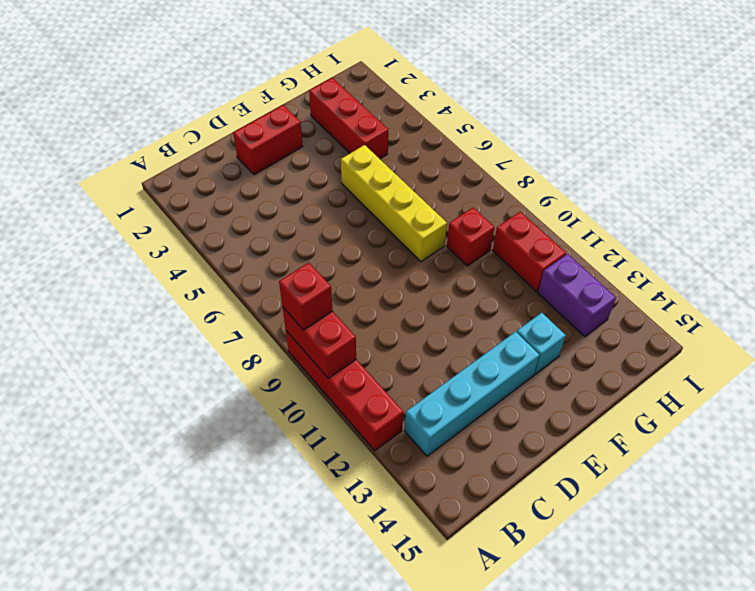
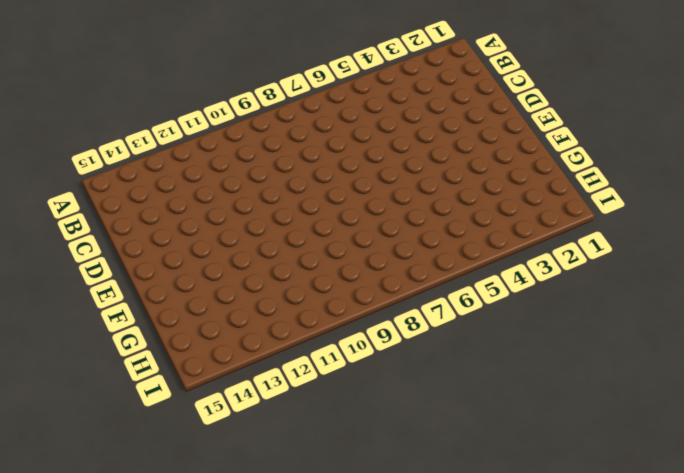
none -> red 1x4 brick [286,331,403,451]
none -> cyan 1x4 brick [405,332,540,456]

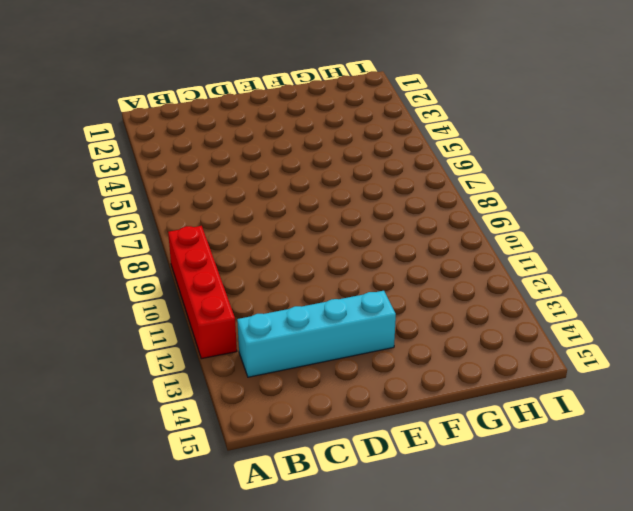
none -> red 1x2 brick [233,105,303,175]
none -> yellow 1x4 brick [341,145,447,262]

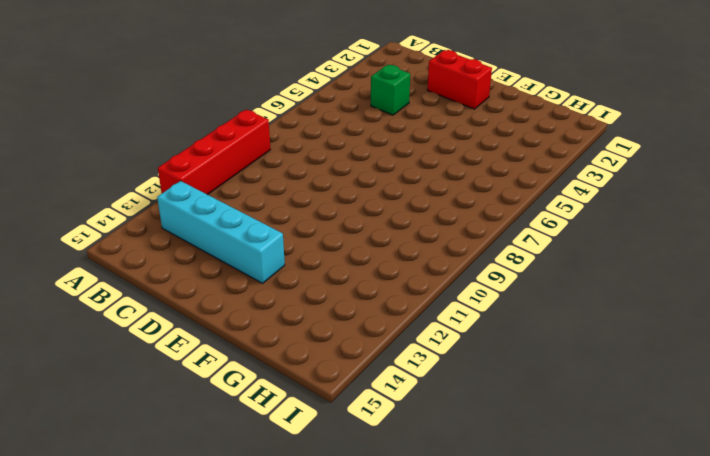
green 1x1 brick [371,65,410,115] -> none
none -> yellow 1x4 brick [341,145,447,262]
none -> cyan 1x1 brick [517,313,566,374]

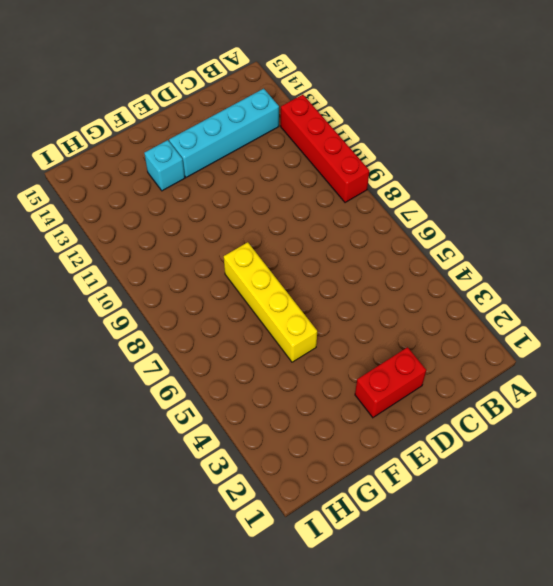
none -> red 1x3 brick [309,78,388,159]
none -> red 1x1 brick [447,208,494,266]

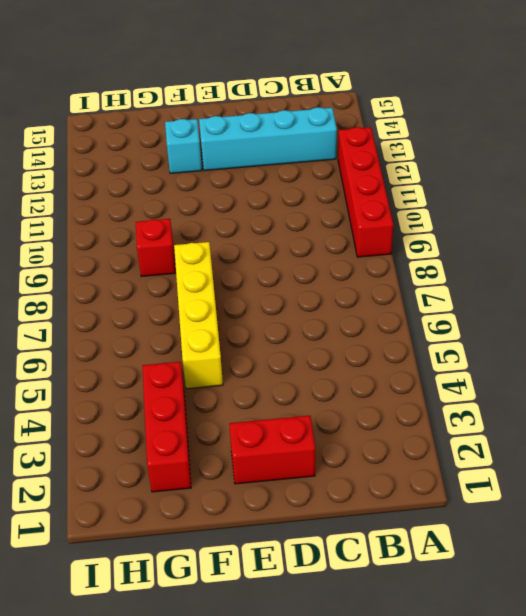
none -> red 1x2 brick [493,212,566,292]
none -> purple 1x2 brick [538,254,616,337]

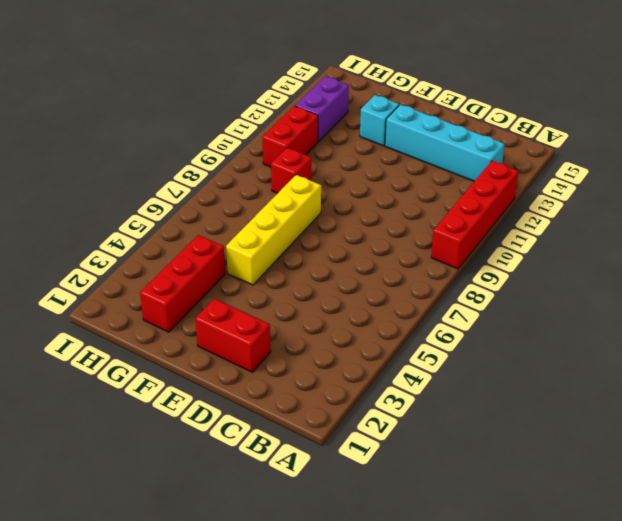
none -> red 1x2 brick [283,308,356,378]
none -> red 1x1 brick [279,263,333,330]

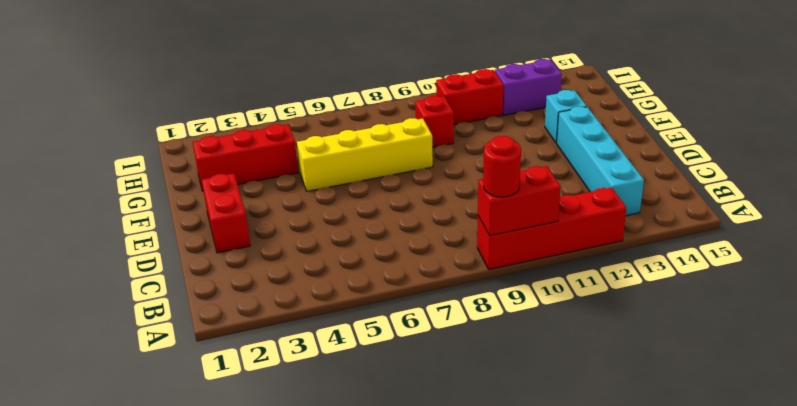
red 1x1 round brick [483,136,521,197] -> red 1x1 brick [279,263,333,330]

